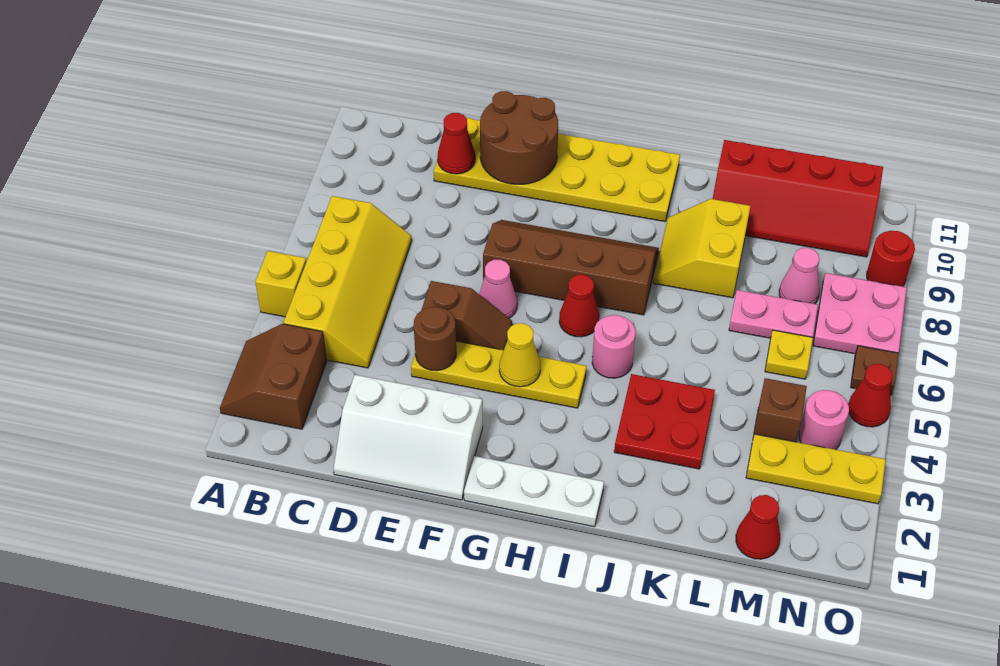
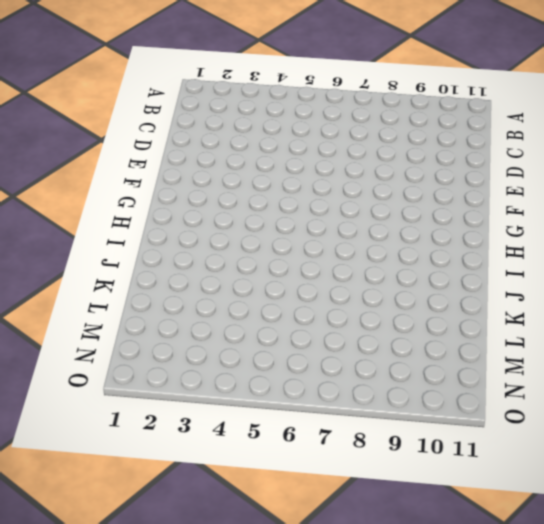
none -> brown 2x2 slope [220,324,327,429]
none -> yellow 1x1 brick [255,251,307,317]
none -> yellow 2x4 slope [284,196,411,368]
none -> white 2x3 slope [334,375,483,500]

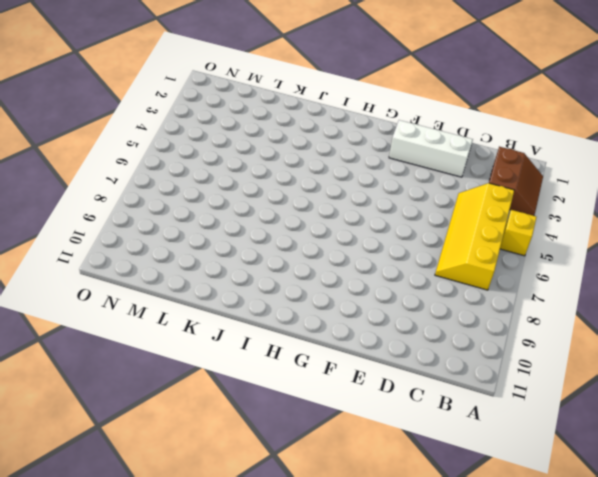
none -> yellow 2x6 plate [434,118,680,222]
none -> yellow 1x4 plate [411,341,587,408]
none -> brown 1x2 slope [422,281,512,350]
none -> pink 1x1 cone [479,260,517,318]

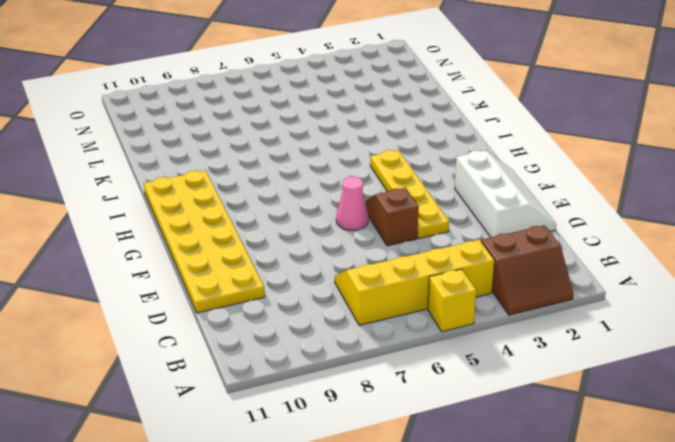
none -> brown 2x4 slope [483,220,659,315]
none -> white 1x3 plate [464,456,604,527]
none -> red 1x1 cone [559,275,599,337]
none -> pink 1x1 round brick [592,315,636,378]

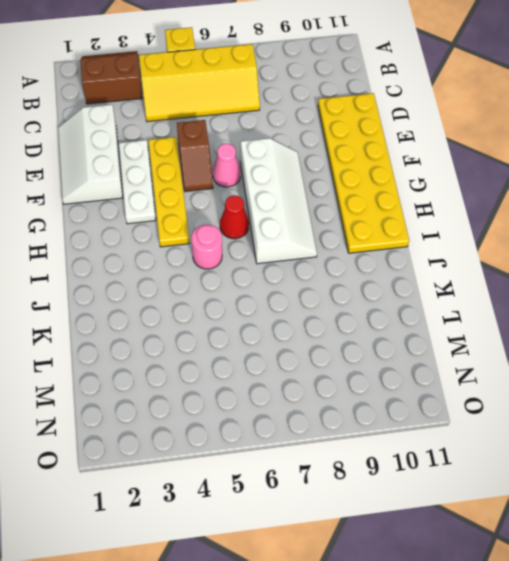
white 1x3 plate [119,140,156,224] -> white 1x3 plate moved to [464,456,604,527]
white 2x4 slope [240,138,317,264] -> brown 2x4 slope [483,220,659,315]
none -> red 2x2 plate [614,374,715,469]
none -> yellow 2x2 slope [653,199,750,298]
none -> red 2x4 slope [713,140,883,257]
none -> pink 1x2 plate [729,290,818,338]

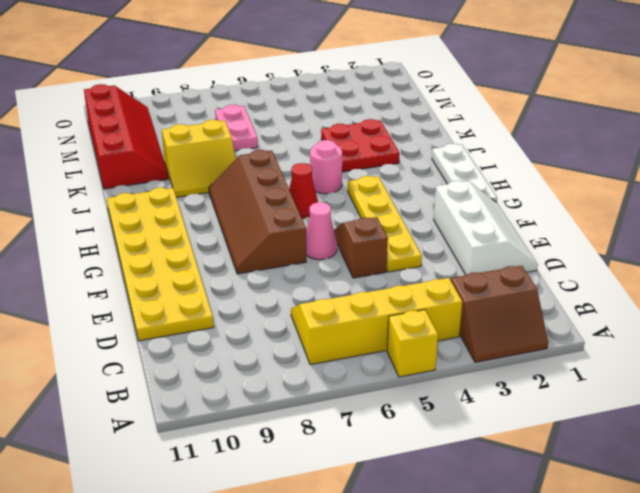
none -> red 1x1 cone [736,495,780,559]
none -> yellow 1x3 plate [746,434,886,504]
none -> brown 1x1 brick [754,378,807,442]
none -> yellow 1x1 plate [765,330,813,379]

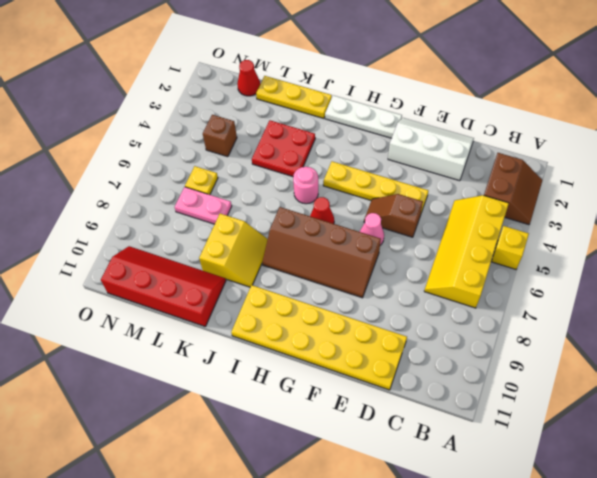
yellow 1x3 plate [256,76,332,119] -> yellow 1x3 plate moved to [746,434,886,504]
none -> pink 1x1 cone [779,248,820,304]
none -> pink 1x1 round brick [799,390,849,449]
none -> pink 2x2 plate [813,273,907,354]
none -> red 1x1 cone [848,364,892,427]

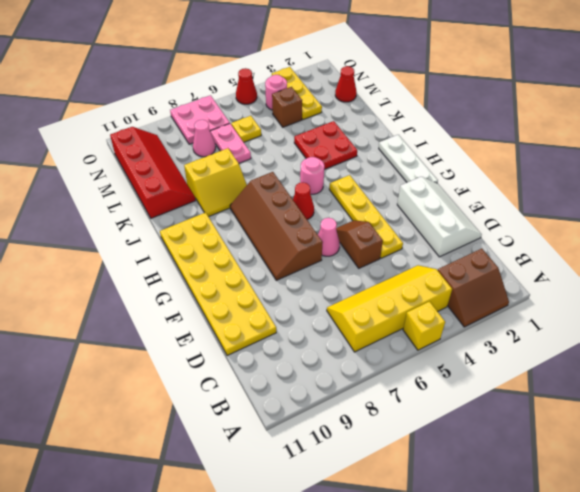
none -> brown 1x1 plate [851,346,899,395]
none -> red 1x1 round brick [867,231,915,287]
none -> red 1x1 cone [438,113,475,174]
none -> brown 1x1 round brick [414,307,456,371]

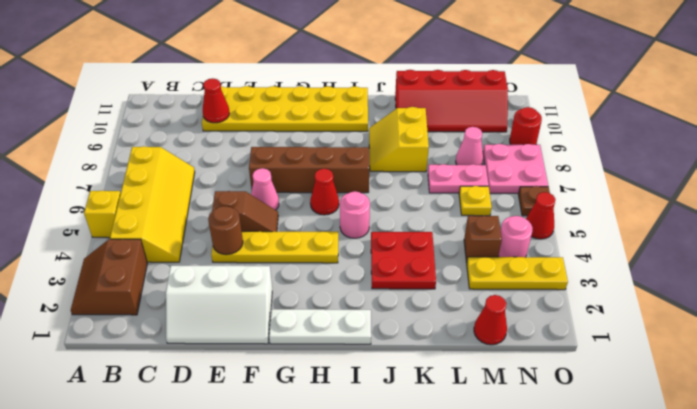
none -> brown 2x2 round brick [480,91,558,184]
none -> yellow 1x1 cone [499,323,541,387]

